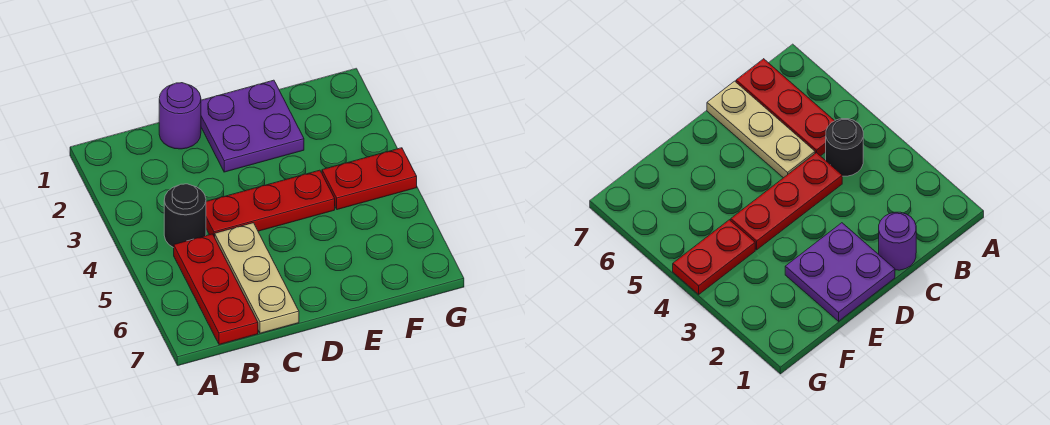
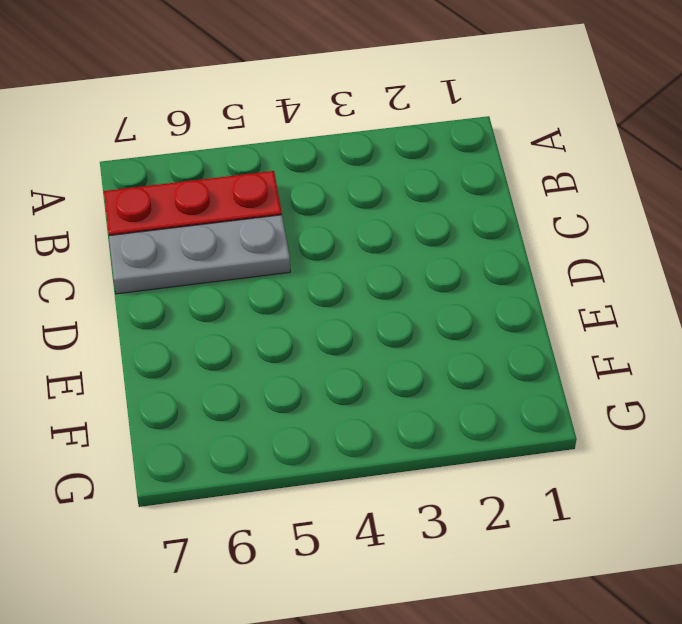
grey 1x3 plate [109,215,290,294] -> tan 1x3 plate [215,223,299,333]
none -> black 1x1 round brick [164,184,206,248]
none -> purple 1x1 round brick [159,83,201,149]

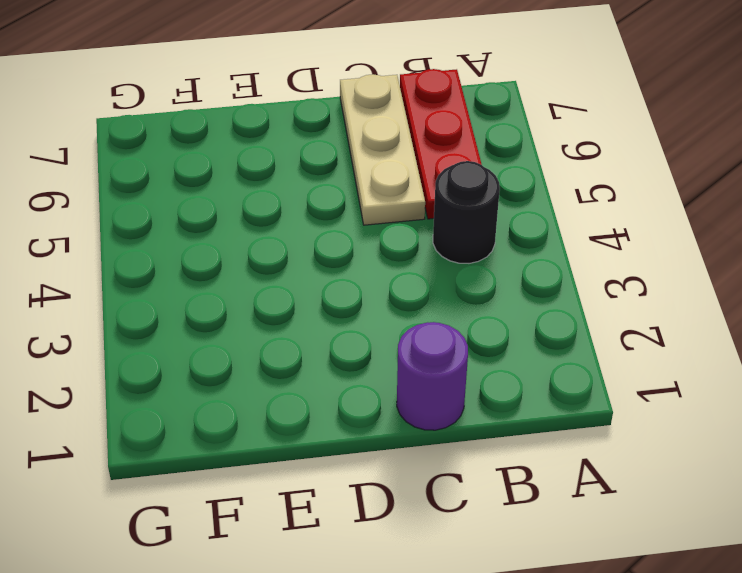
none -> red 1x3 plate [206,170,335,237]
none -> purple 2x2 plate [201,80,304,172]

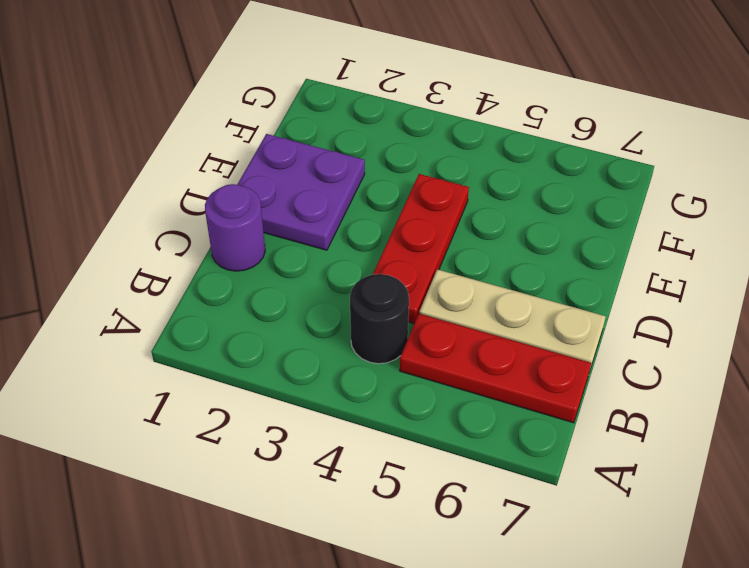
none -> red 1x2 plate [322,148,417,210]

